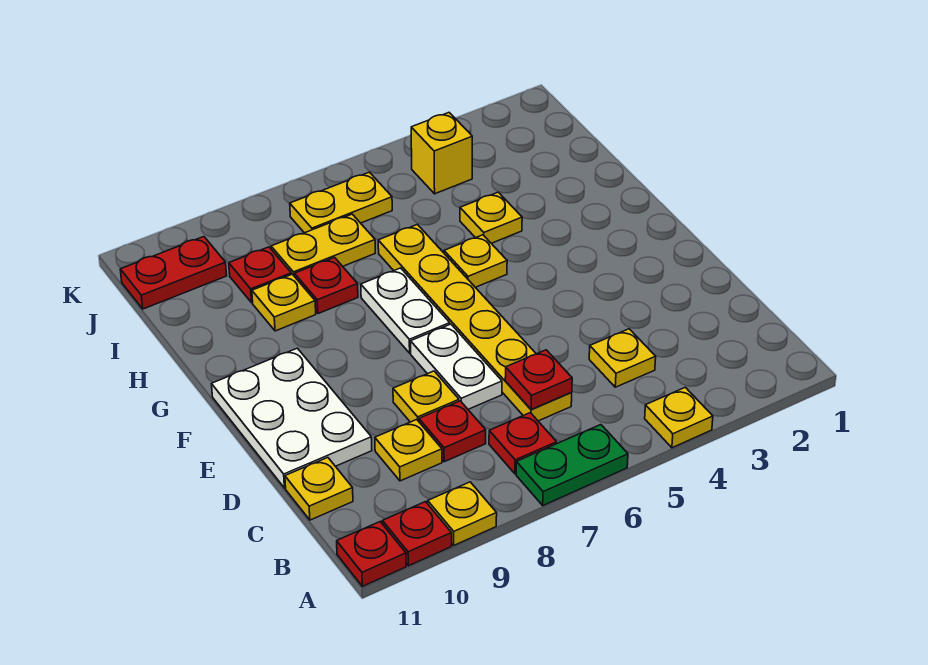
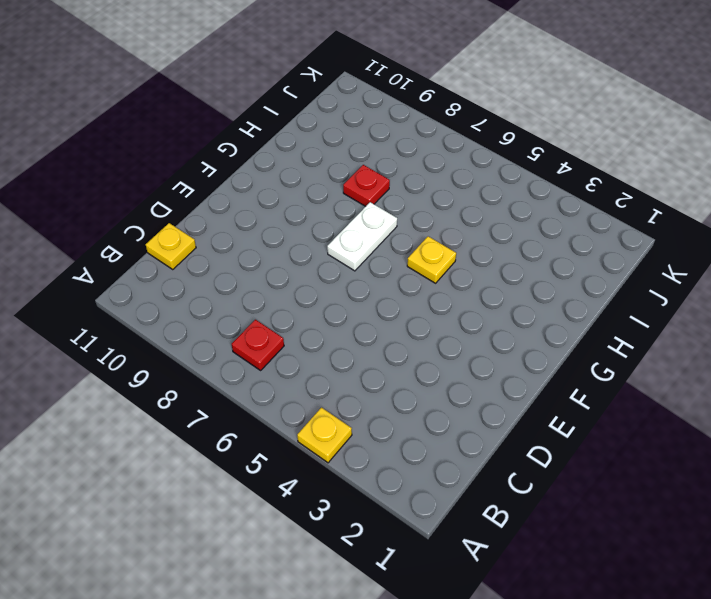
none -> green 1x2 plate [516,425,628,505]
none -> yellow 1x1 plate [428,482,497,545]
none -> red 1x1 plate [382,502,452,566]

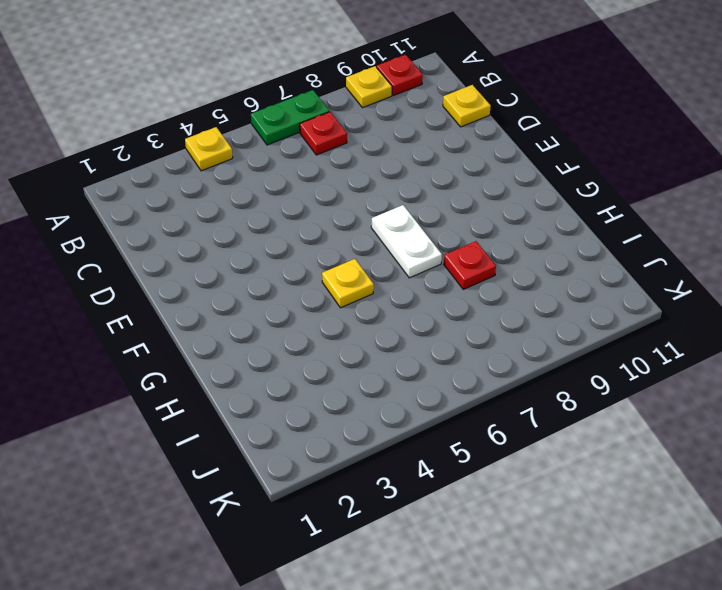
none -> red 1x1 plate [337,522,406,586]
none -> yellow 1x1 plate [589,329,656,387]
none -> yellow 1x6 plate [378,224,572,421]

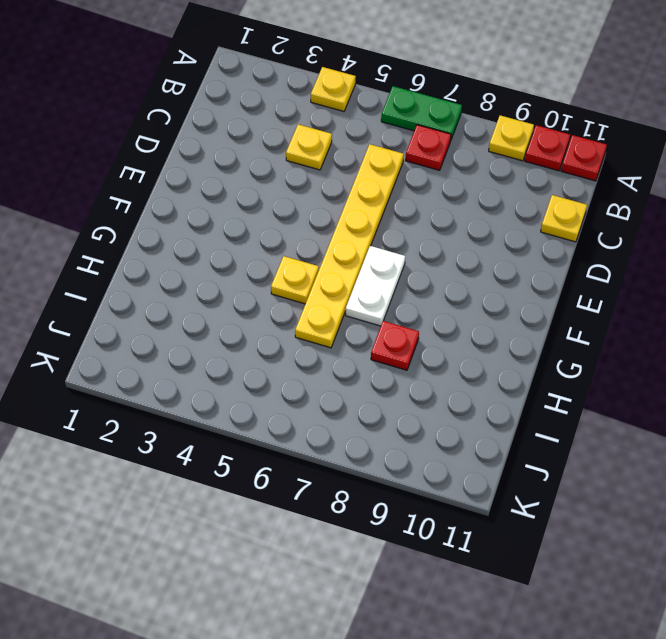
none -> red 1x1 plate [419,401,486,462]
none -> yellow 1x1 plate [375,420,442,481]
none -> white 1x2 plate [411,324,502,409]

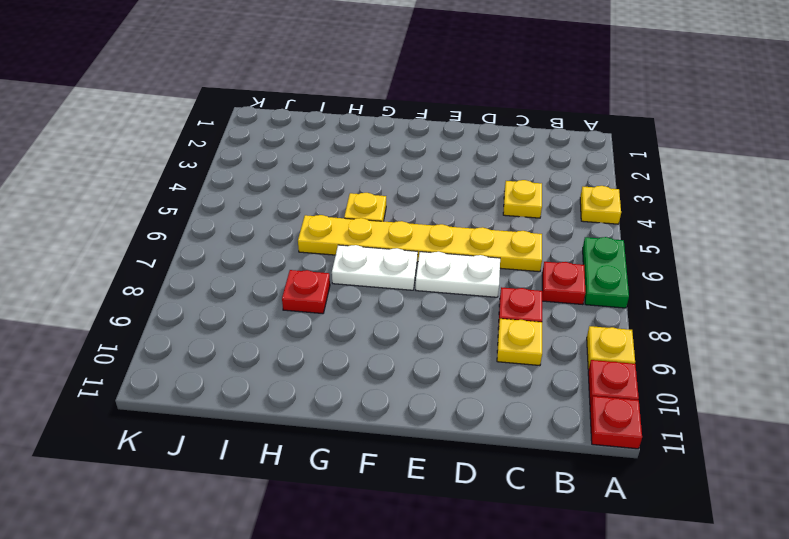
none -> yellow 1x1 plate [285,458,353,520]
none -> yellow 1x1 plate [393,371,459,422]
none -> white 2x3 plate [212,348,372,488]

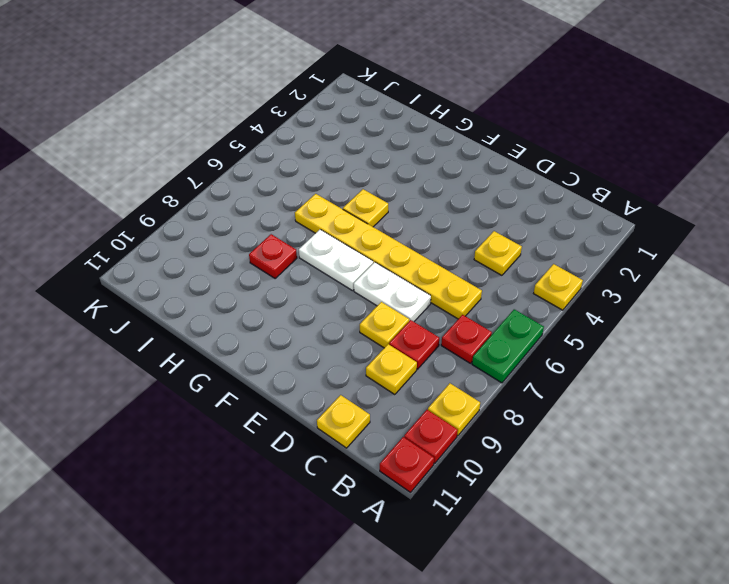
none -> white 2x3 plate [212,348,372,488]
none -> yellow 1x1 plate [460,192,522,243]
none -> yellow 1x1 plate [252,274,316,331]

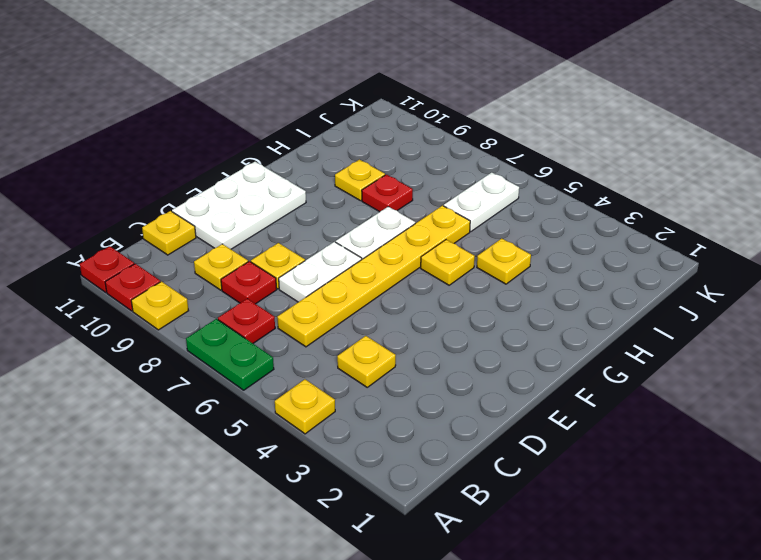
white 1x2 plate [444,173,519,232] -> yellow 1x2 plate [290,172,392,233]
none -> yellow 1x2 plate [271,214,375,276]
none -> red 1x1 plate [229,247,291,303]
none -> yellow 1x1 brick [411,113,472,194]

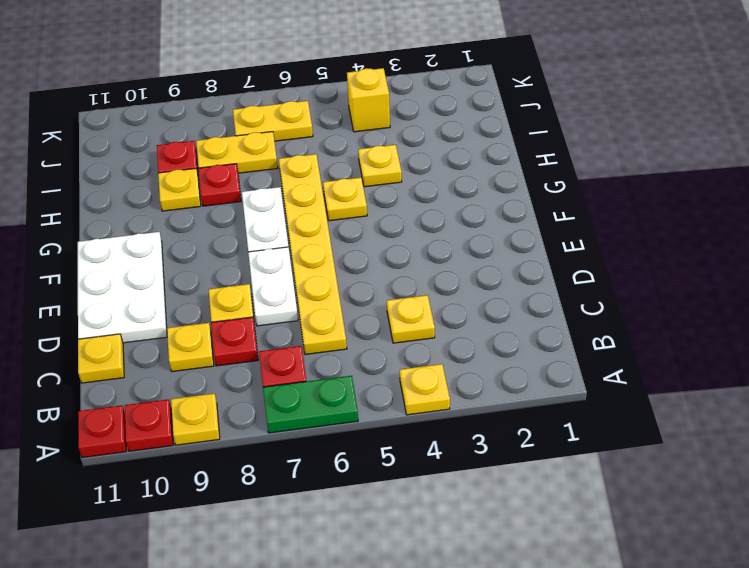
none -> red 1x2 plate [120,237,227,309]
none -> red 1x1 plate [505,350,572,409]

